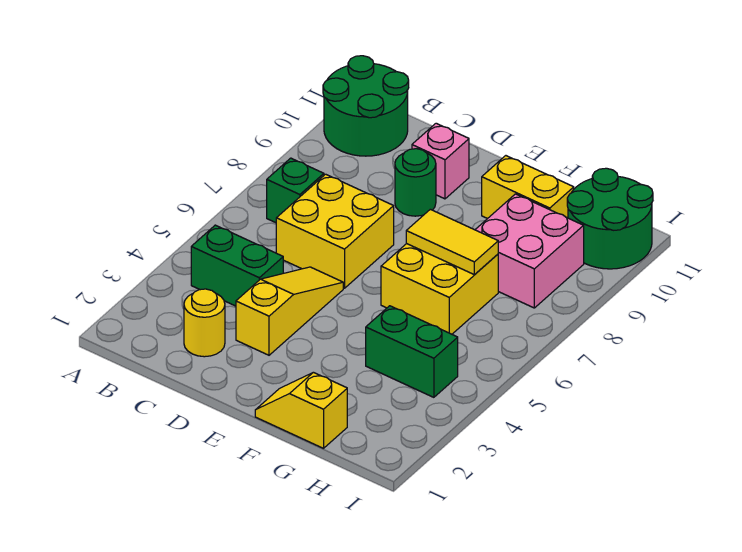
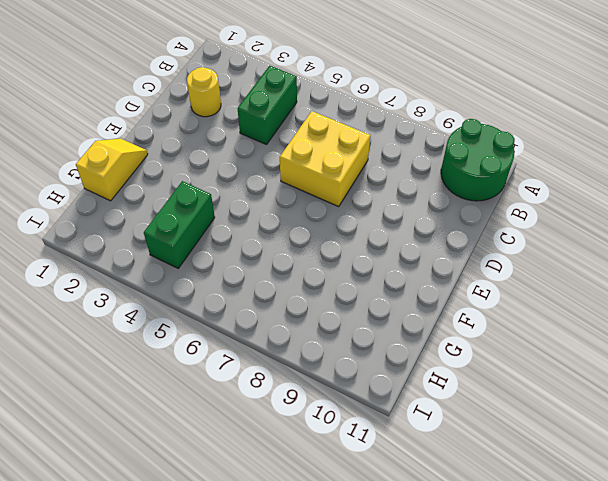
none -> green 1x1 brick [267,158,324,223]
none -> yellow 1x3 slope [236,267,343,355]
none -> green 1x1 round brick [395,149,436,216]

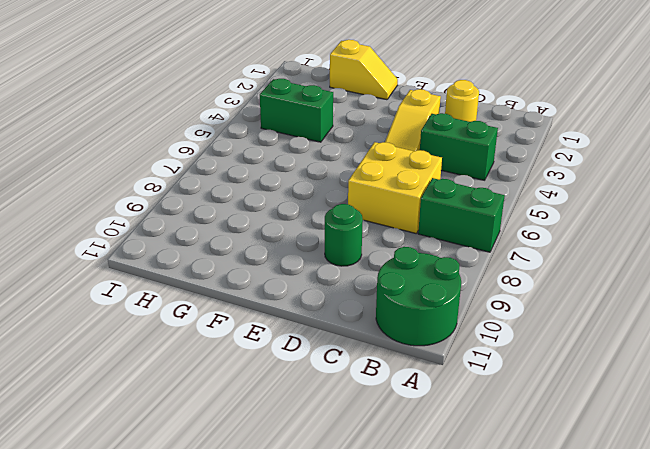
green 1x2 brick [418,178,505,252] -> green 1x1 brick [267,158,324,223]
none -> pink 1x1 brick [412,123,469,199]
none -> yellow 2x2 brick [381,244,498,334]
none -> yellow 1x2 brick [482,156,574,219]

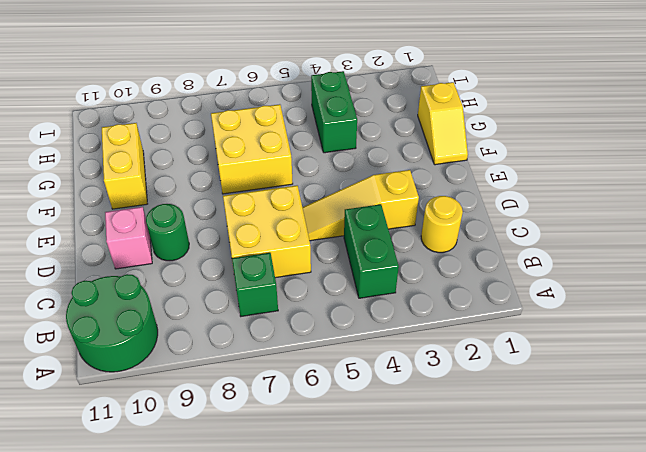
none -> pink 2x2 brick [475,194,584,308]
none -> green 2x2 round brick [567,168,653,269]
none -> yellow 1x2 tile [406,209,498,274]

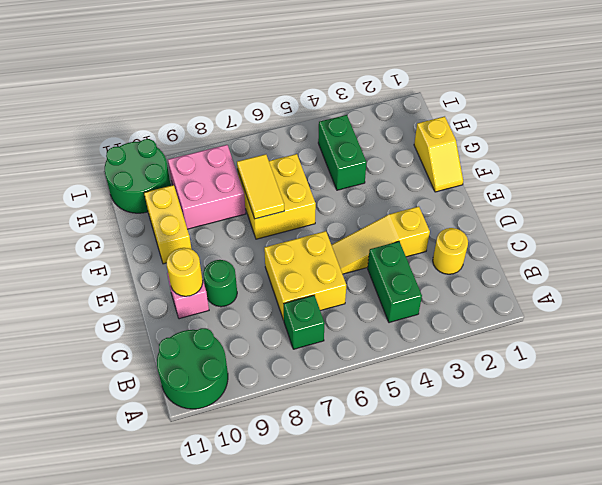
yellow 1x1 round brick [166,248,203,296] -> none

